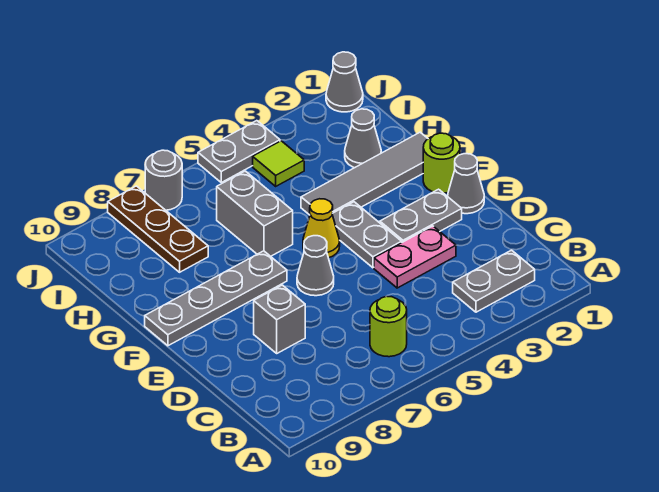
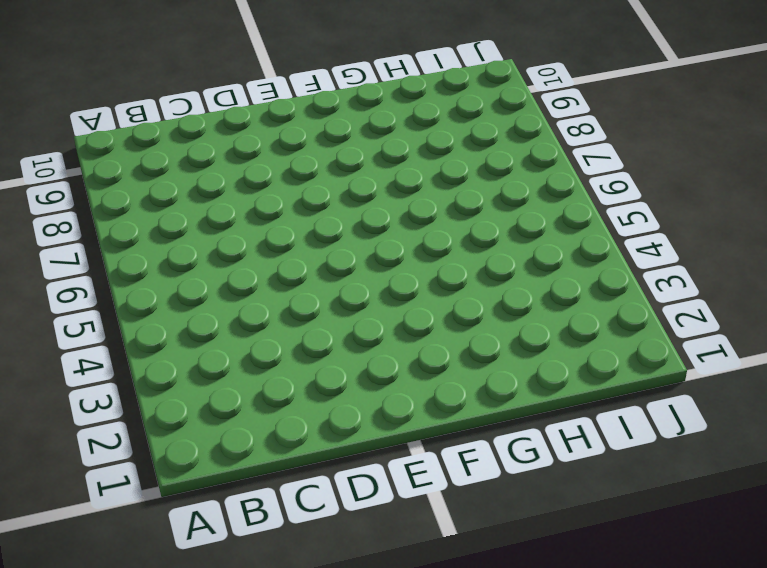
none -> grey 1x2 plate [453,250,535,312]
none -> lime 1x1 round brick [370,296,407,357]
none -> pink 1x2 plate [374,226,456,288]

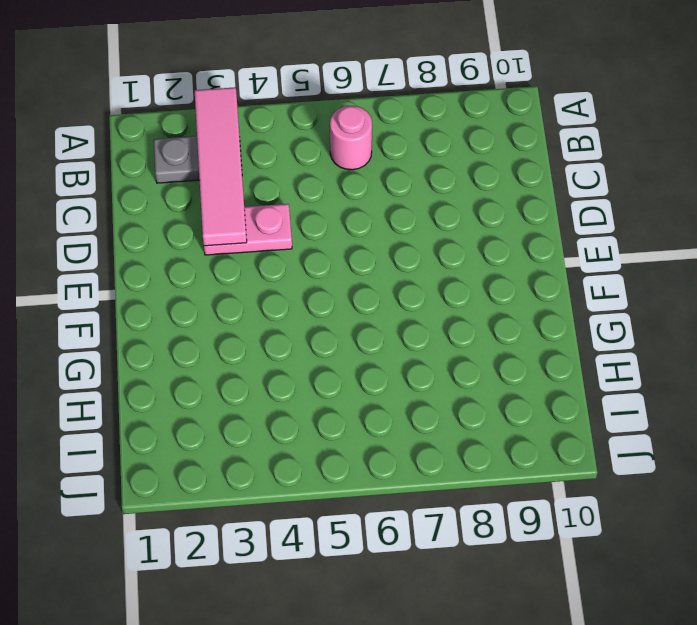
pink 1x4 tile [194,87,247,246] -> none
pink 1x1 round brick [330,106,372,170] -> lime 1x1 round brick [370,296,407,357]
none -> grey 1x1 brick [254,285,305,353]
none -> grey 1x1 cone [448,154,484,214]
none -> grey 1x2 plate [380,189,462,242]

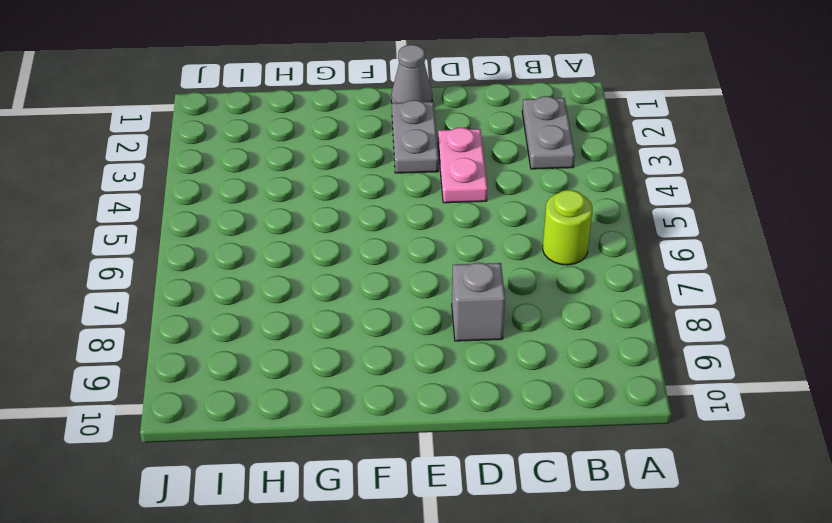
none -> grey 1x2 plate [332,202,402,268]
none -> grey 1x1 cone [297,236,334,296]
none -> lime 1x1 round brick [423,133,460,193]

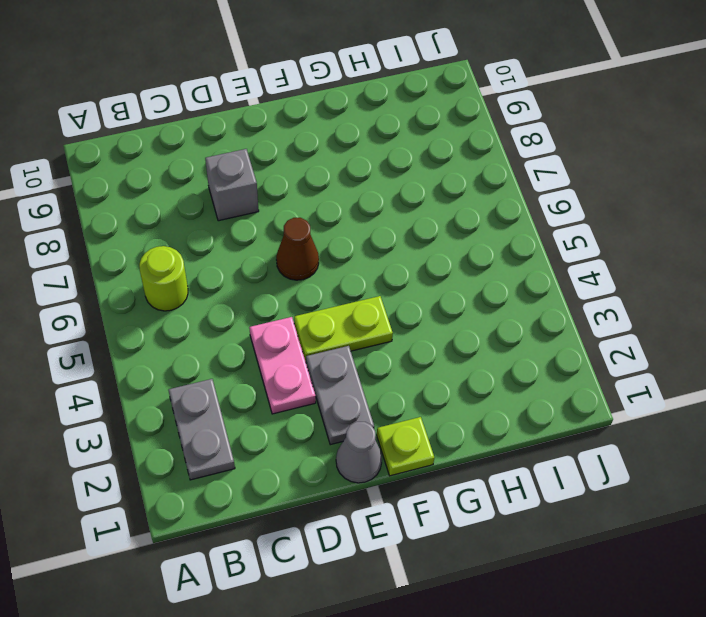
lime 1x2 plate [294,296,393,362] -> grey 1x2 plate [332,202,402,268]
brown 1x1 cone [276,218,319,280] -> grey 1x1 cone [297,236,334,296]
lime 1x1 plate [377,417,434,476] -> lime 1x1 round brick [423,133,460,193]
none -> yellow 1x1 cone [303,199,340,258]
none -> grey 1x4 plate [145,251,287,346]
none -> grey 1x4 tile [301,132,428,215]

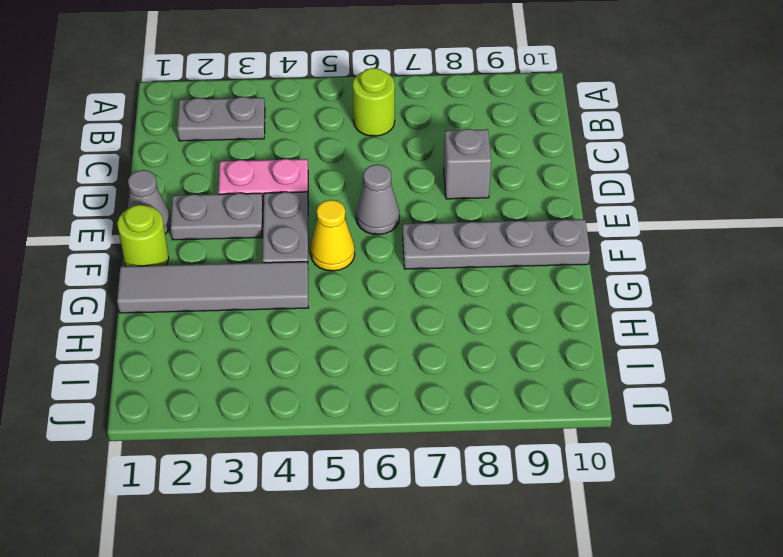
none -> grey 1x2 brick [217,171,293,256]
none -> grey 1x1 cone [345,109,381,168]
none -> brown 1x3 plate [108,186,208,272]

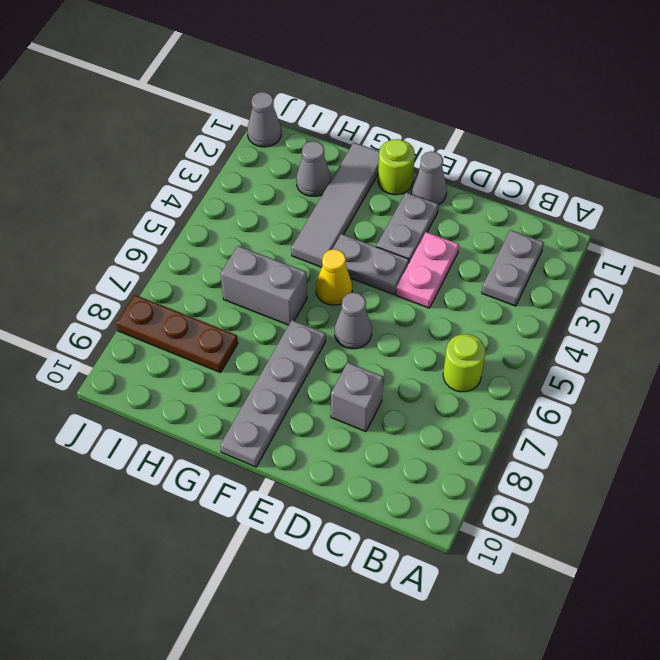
none -> lime 1x1 tile [253,141,304,186]
none -> grey 1x2 plate [198,121,280,182]
none -> grey 1x1 round brick [145,150,182,210]

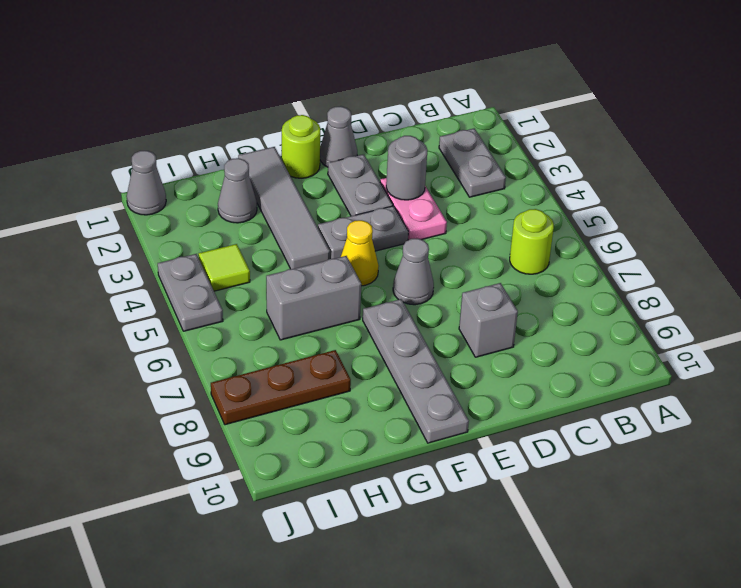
grey 1x1 round brick [386,136,427,200] -> grey 1x1 round brick moved to [145,150,182,210]

